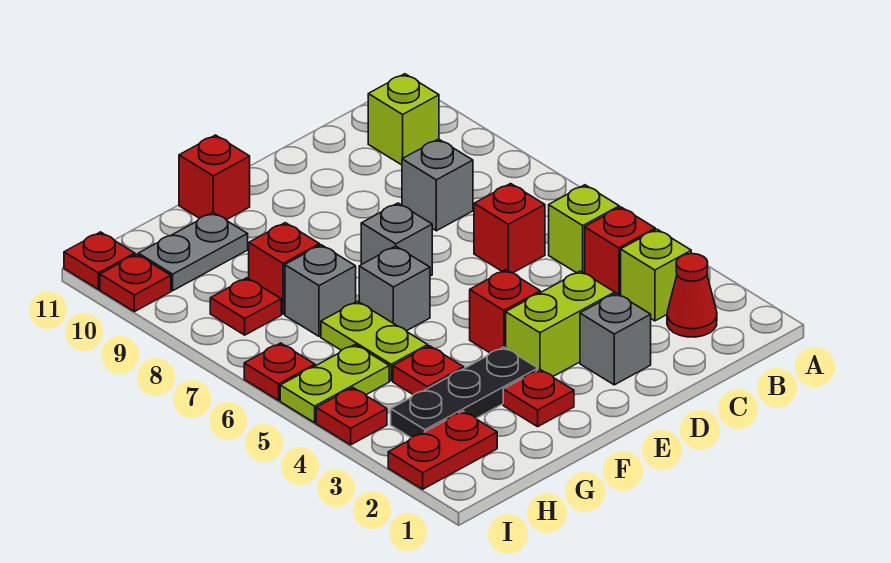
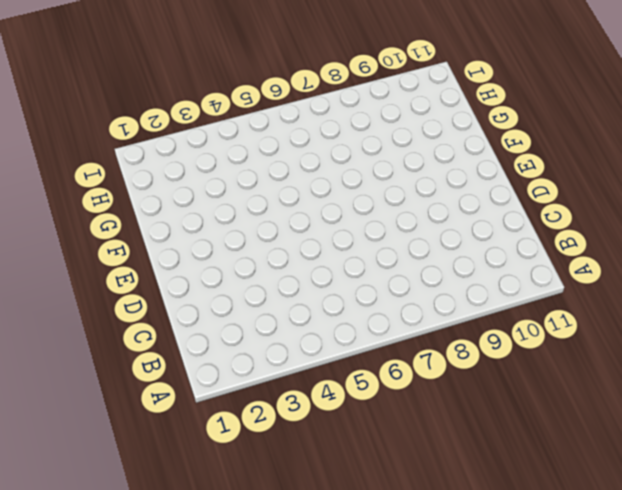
none -> red 1x1 cone [667,254,717,337]
none -> lime 1x1 brick [621,229,691,321]
none -> red 1x1 brick [585,207,655,295]

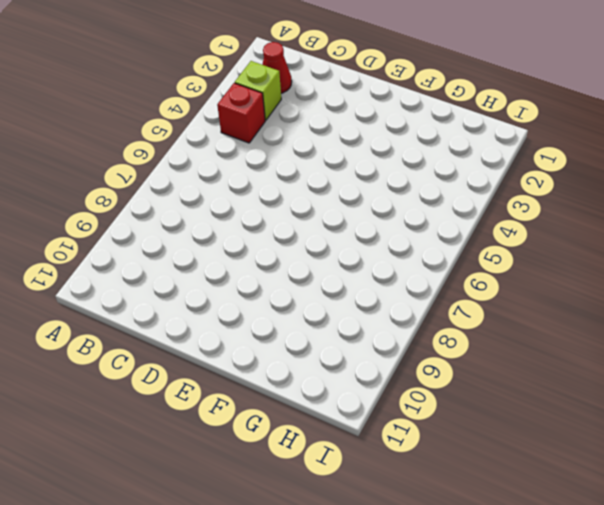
none -> lime 1x1 brick [549,185,619,273]
none -> lime 1x1 brick [368,74,439,165]
none -> red 1x1 brick [474,184,545,273]

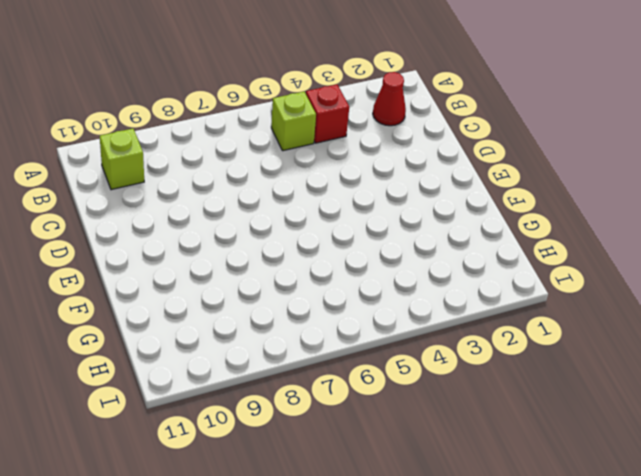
none -> lime 1x1 brick [621,229,691,321]
none -> red 1x1 brick [474,184,545,273]
none -> grey 1x1 brick [402,139,473,231]

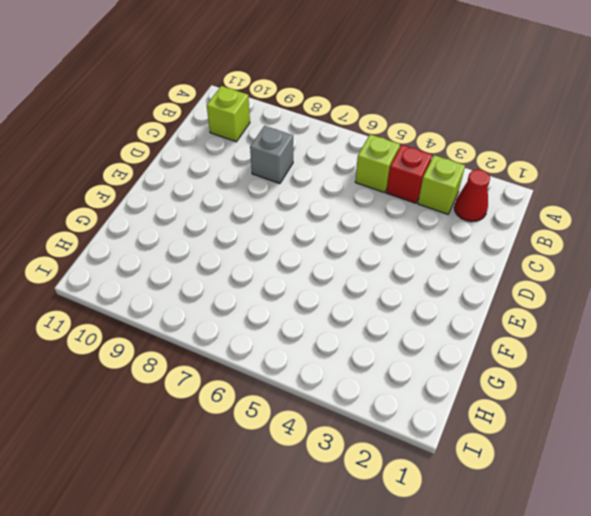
none -> red 1x1 brick [474,184,545,273]
none -> grey 1x1 brick [580,293,651,385]
none -> lime 1x2 brick [506,271,615,376]

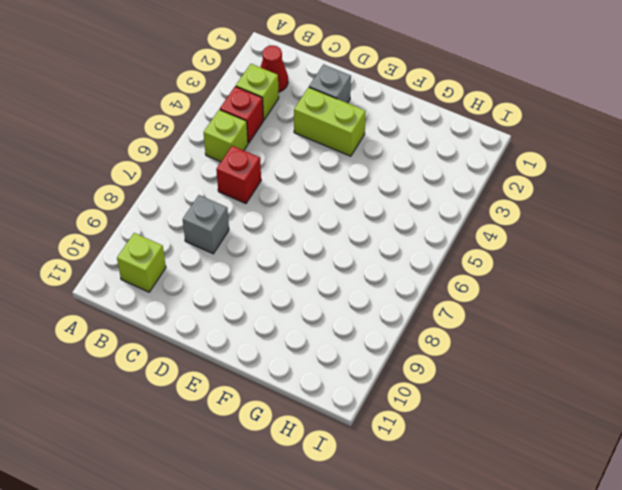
none -> red 1x1 brick [470,270,540,353]
none -> grey 1x1 brick [361,203,432,276]
none -> red 1x1 plate [503,369,574,427]

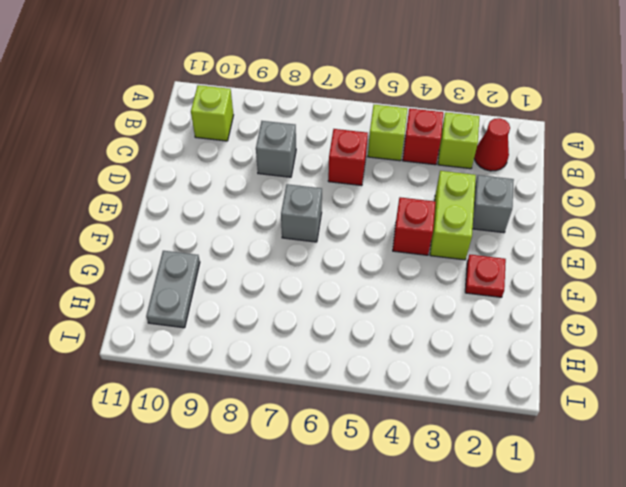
none -> black 1x3 plate [391,347,538,438]
none -> grey 1x1 brick [359,246,430,331]
none -> red 1x1 brick [179,135,250,220]

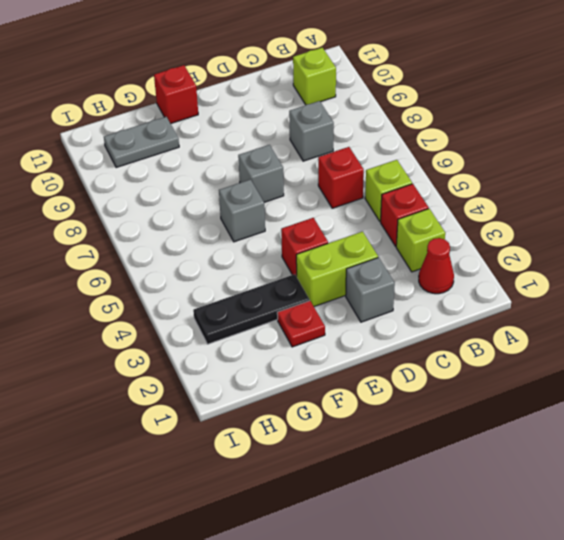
none -> red 1x1 plate [393,346,464,395]
none -> lime 1x2 plate [321,301,428,381]
none -> grey 1x1 brick [285,245,356,336]

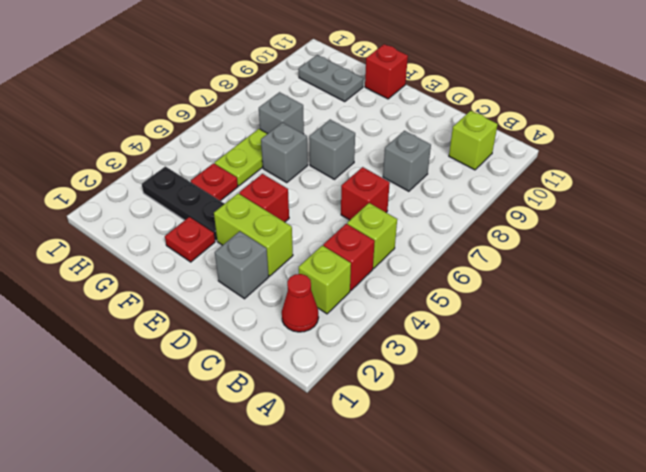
none -> red 1x1 brick [249,223,320,314]
none -> red 1x2 plate [388,411,497,489]
none -> lime 1x2 plate [280,345,389,423]

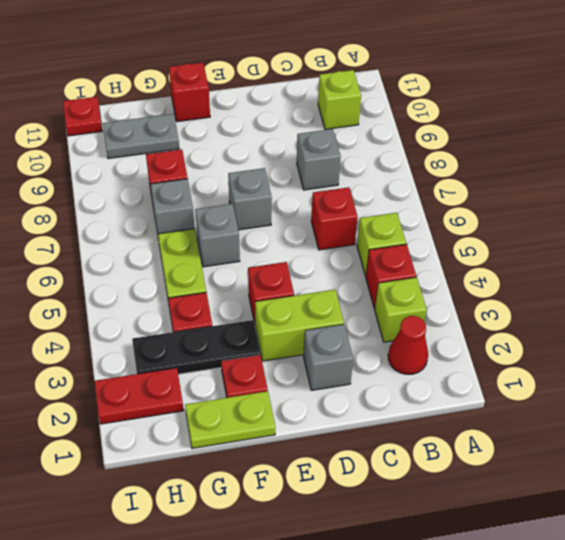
lime 1x2 plate [185,391,275,448] -> lime 1x2 plate moved to [280,345,389,423]
none -> red 1x1 plate [210,278,281,335]
none -> red 1x1 plate [316,388,387,445]
none -> red 1x1 plate [244,343,315,400]

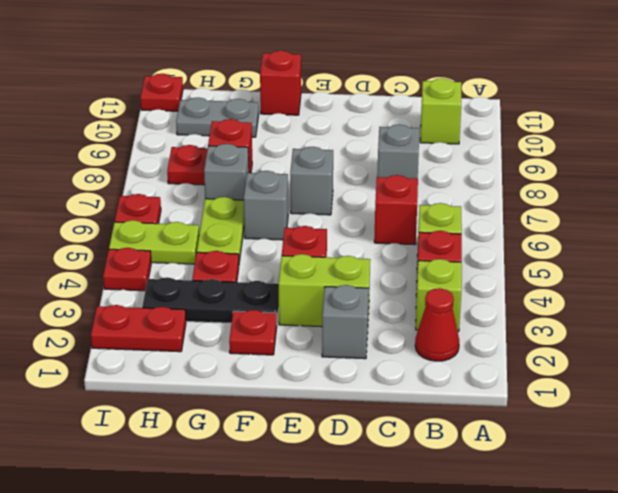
none -> red 1x1 plate [100,254,171,312]

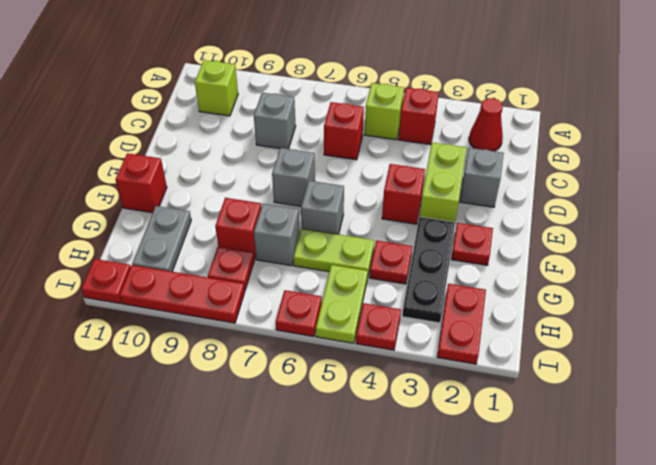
red 1x3 plate [119,265,245,323] -> red 1x1 plate [100,254,171,312]
none -> lime 1x1 brick [621,229,691,321]

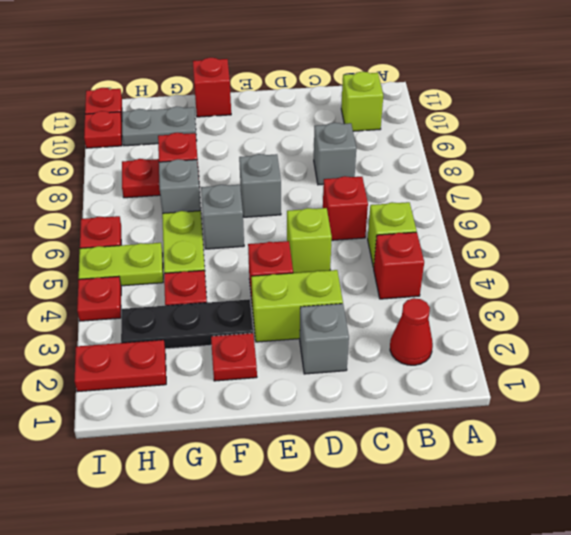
lime 1x1 brick [287,208,332,273] -> lime 1x1 brick moved to [621,229,691,321]

